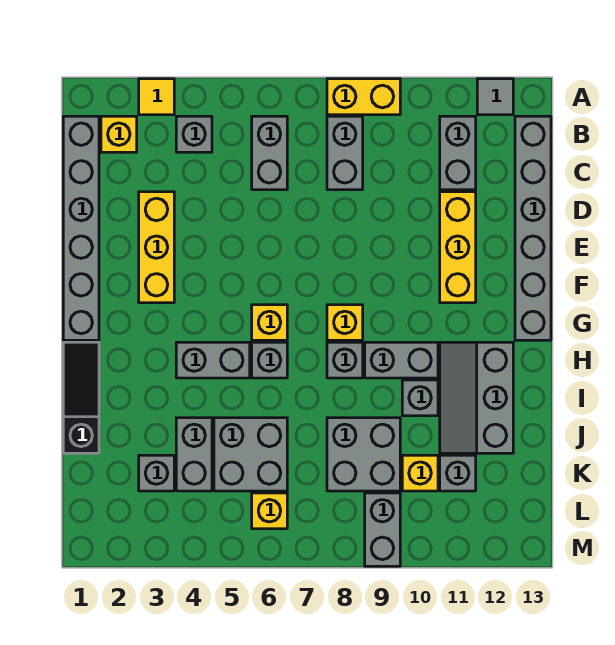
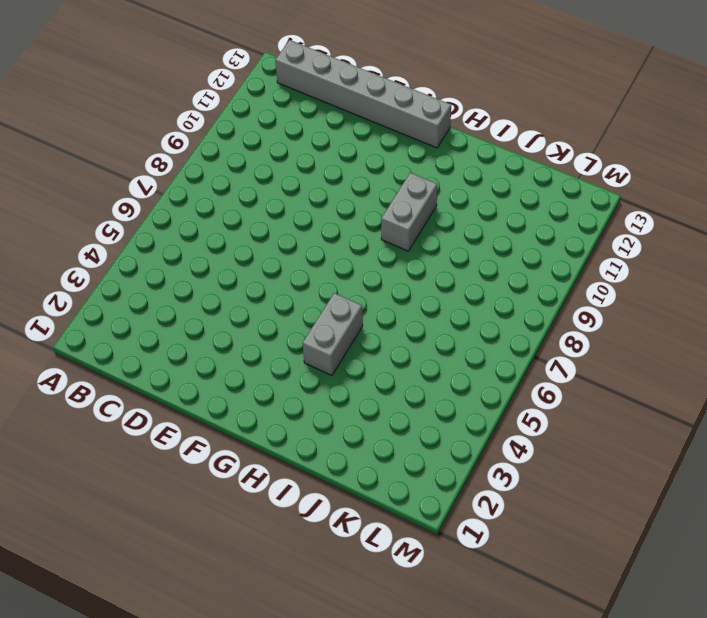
none -> yellow 1x1 tile [139,79,174,115]
none -> yellow 1x2 brick [327,79,400,115]
none -> grey 1x1 tile [477,79,513,115]

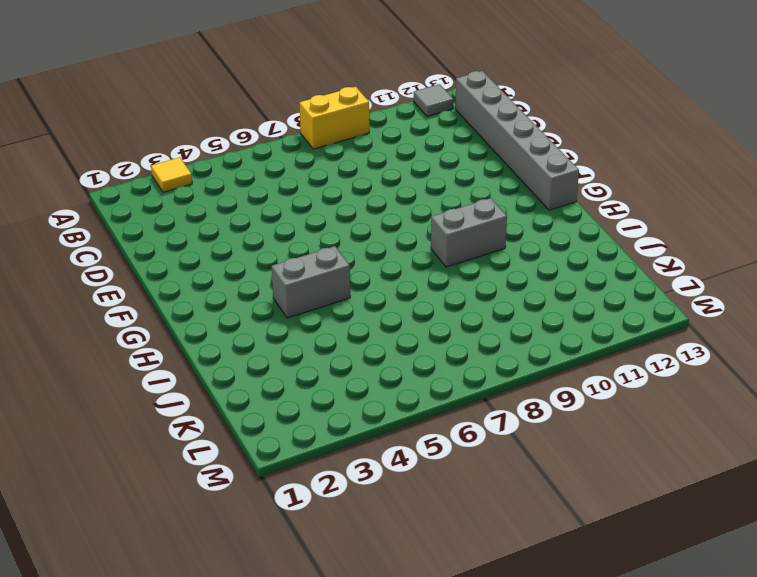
none -> grey 1x6 brick [63,116,99,340]
none -> yellow 1x1 brick [101,116,137,152]
none -> grey 1x1 brick [176,116,212,152]

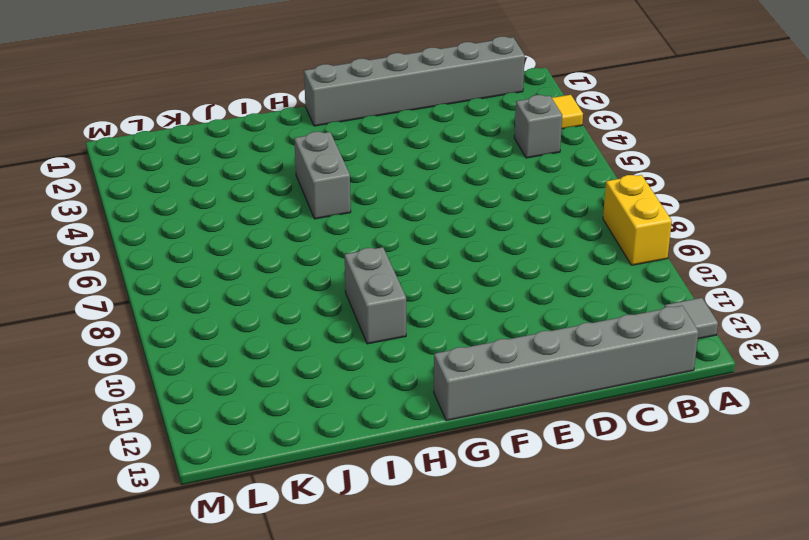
none -> yellow 1x1 brick [101,116,137,152]
none -> grey 1x2 brick [252,116,287,190]
none -> grey 1x2 brick [327,116,363,190]

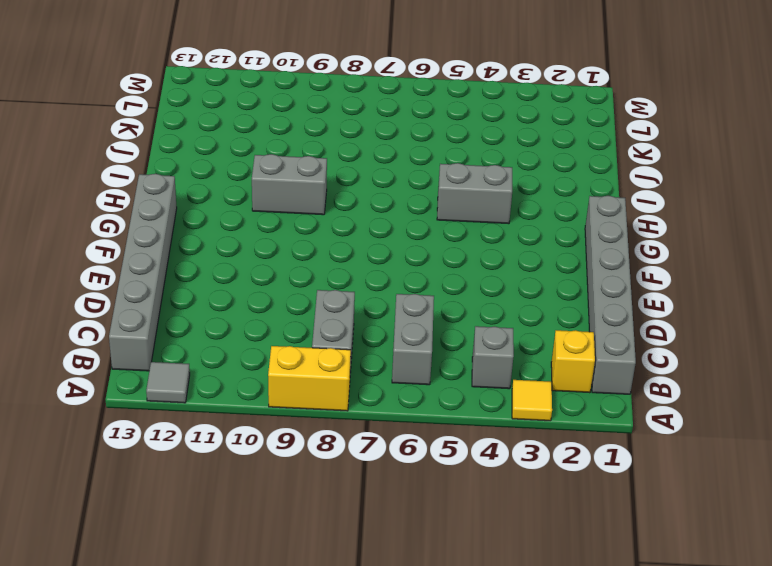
none -> grey 1x2 brick [440,116,476,190]
none -> yellow 1x3 brick [139,192,174,303]
none -> yellow 1x3 brick [440,192,476,303]

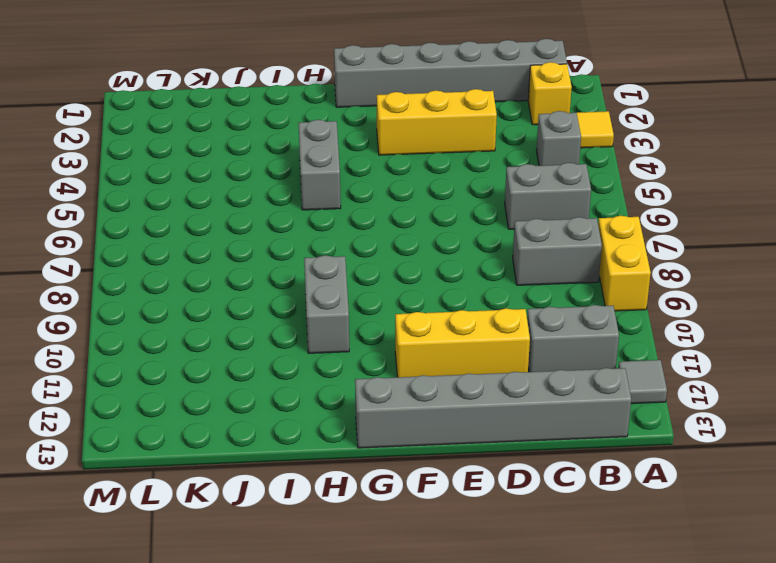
none -> yellow 1x1 brick [252,305,287,340]
none -> yellow 1x1 brick [327,305,363,340]
none -> black 1x3 slope [63,342,99,453]

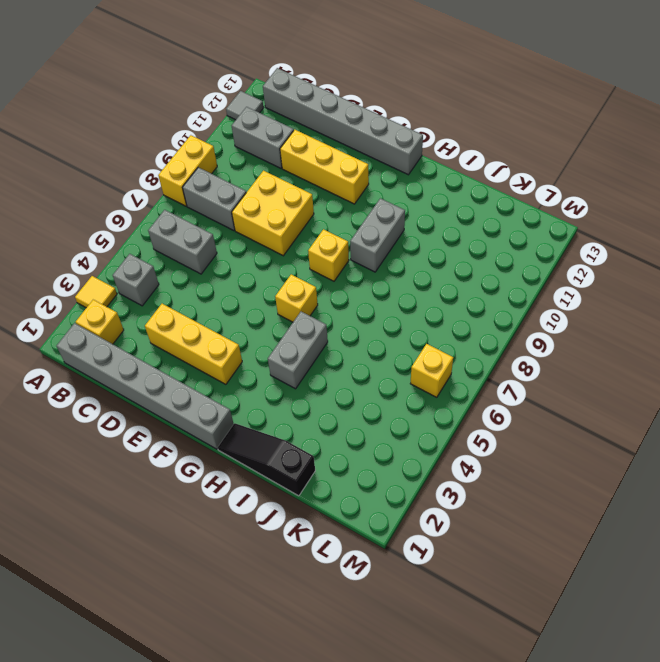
yellow 2x2 brick [232,171,314,256] -> none
none -> grey 1x1 brick [252,342,287,378]
none -> grey 1x1 brick [327,342,363,378]
none -> grey 2x3 slope [440,342,513,453]

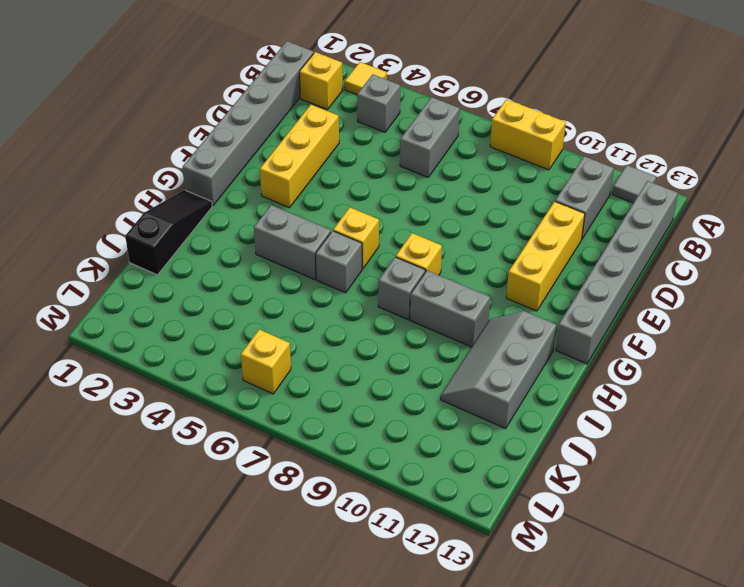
none -> grey 1x2 brick [327,116,363,190]
none -> grey 1x1 brick [402,380,438,416]
none -> grey 1x2 brick [176,418,212,491]

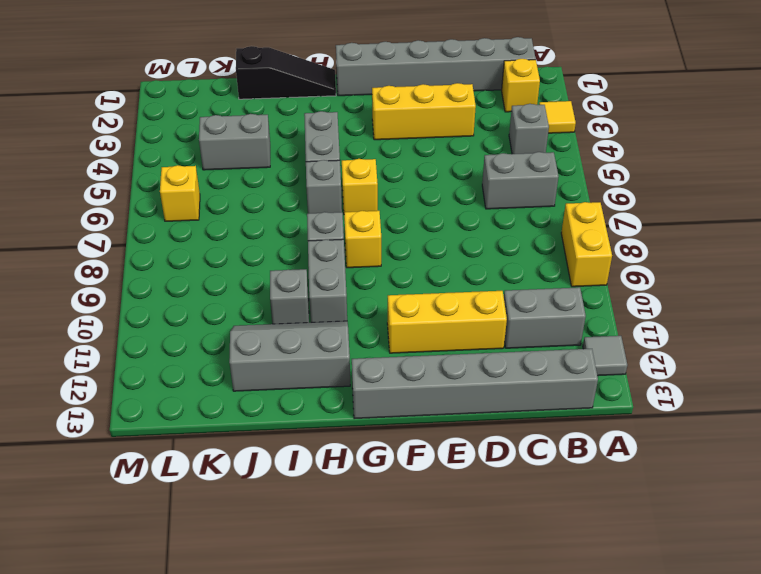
none -> grey 1x2 brick [327,116,363,190]
none -> grey 2x2 brick [214,418,287,491]
none -> grey 2x2 brick [327,418,400,491]

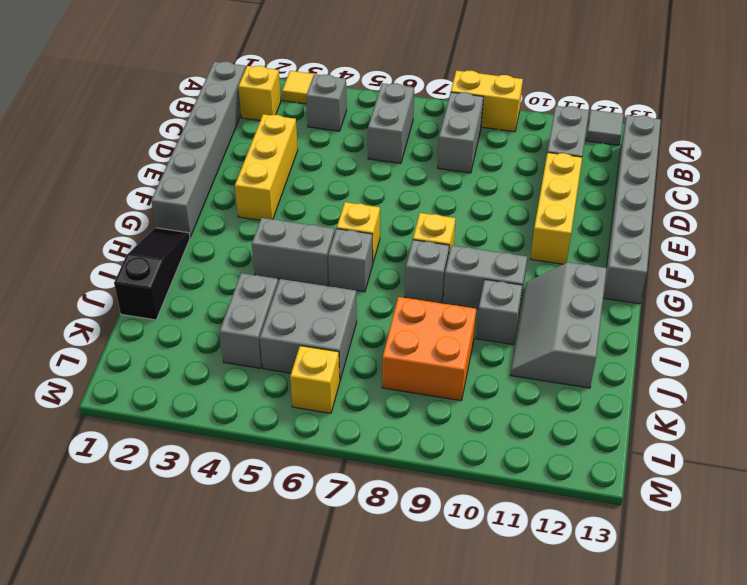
orange 2x2 brick [382,297,476,401] -> grey 2x2 brick [327,418,400,491]
none -> grey 1x1 brick [139,455,174,491]
none -> yellow 1x1 brick [402,455,438,491]
none -> grey 1x1 brick [440,455,476,491]

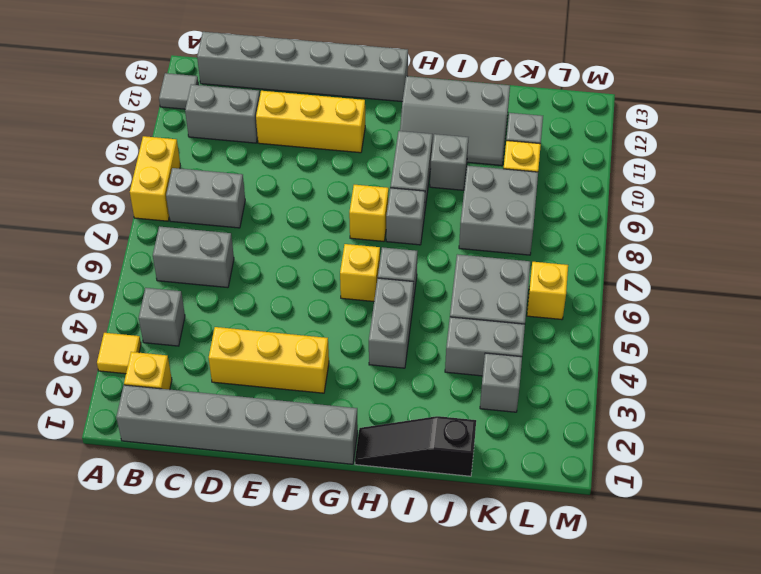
none -> grey 1x2 brick [365,493,400,566]

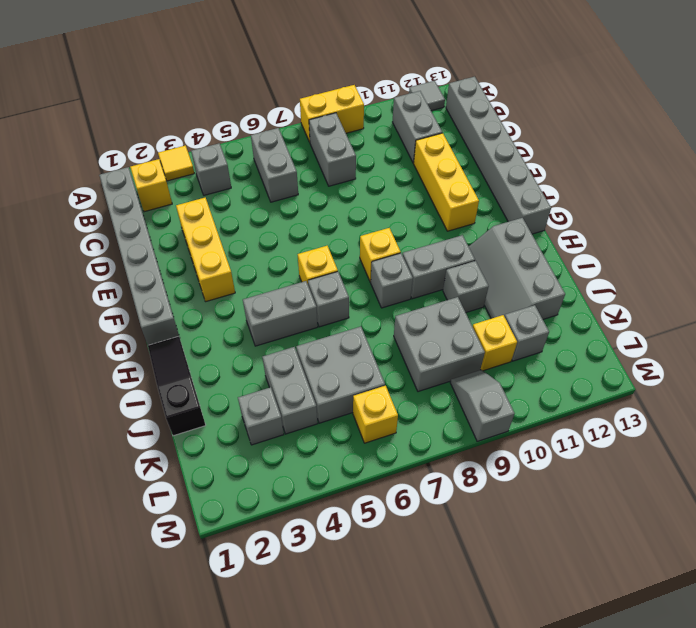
grey 1x2 slope [450,370,515,441] -> grey 1x2 brick [365,493,400,566]

